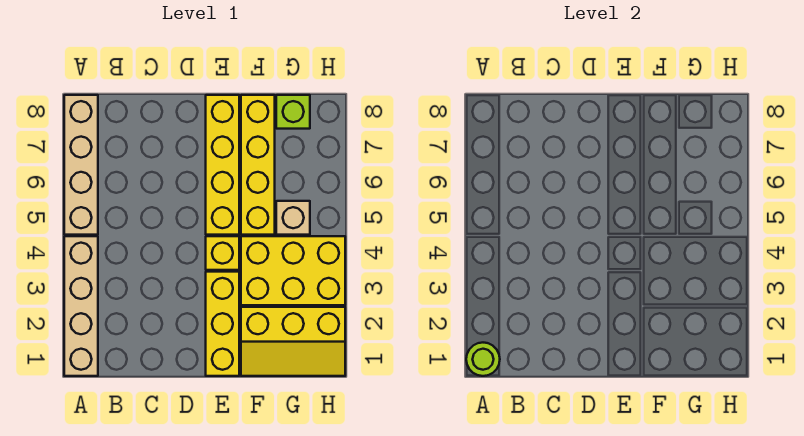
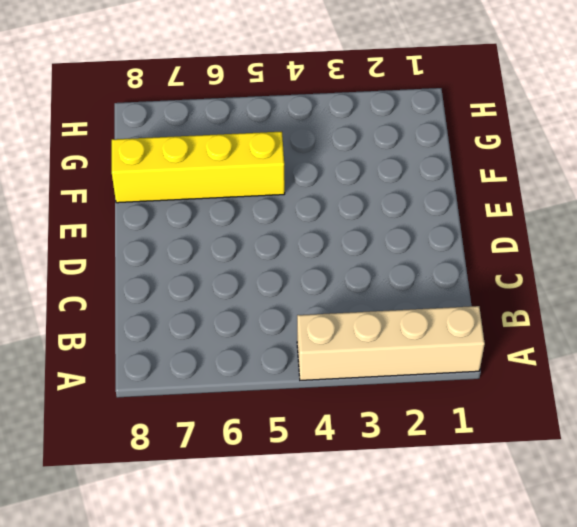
none -> tan 1x4 brick [64,95,98,235]
none -> yellow 1x3 brick [206,272,239,376]

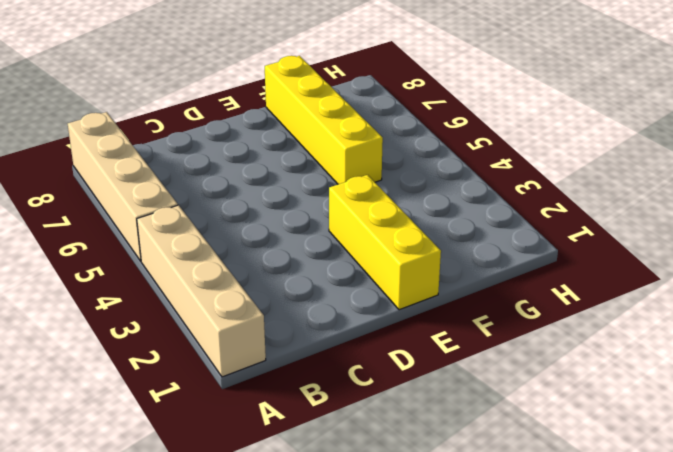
none -> yellow 1x1 brick [206,236,239,270]
none -> yellow 1x4 brick [206,95,239,235]

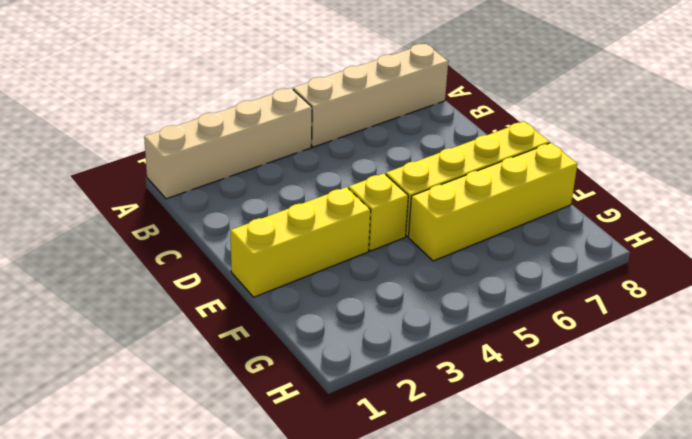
none -> yellow 2x3 slope [241,307,345,376]
none -> yellow 2x3 brick [241,236,345,305]

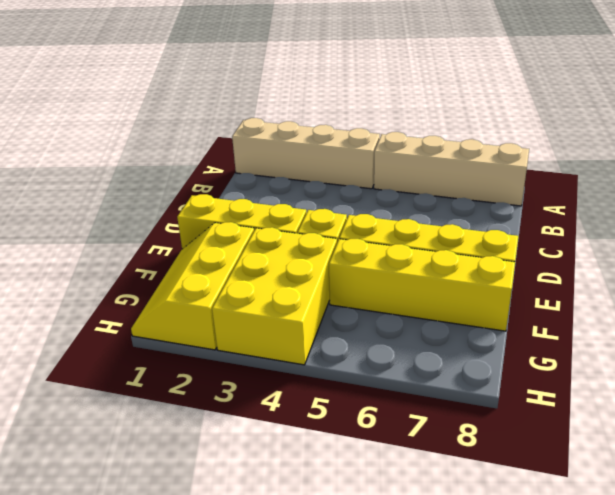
none -> tan 1x1 brick [276,201,310,235]
none -> lime 1x1 brick [276,95,310,129]

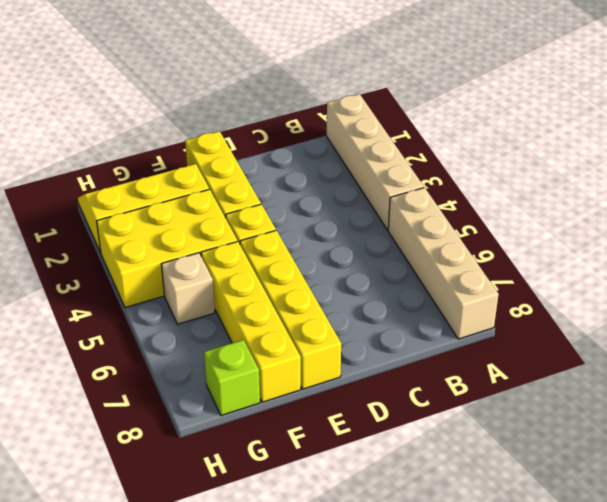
none -> lime 1x1 round brick [466,343,500,376]

